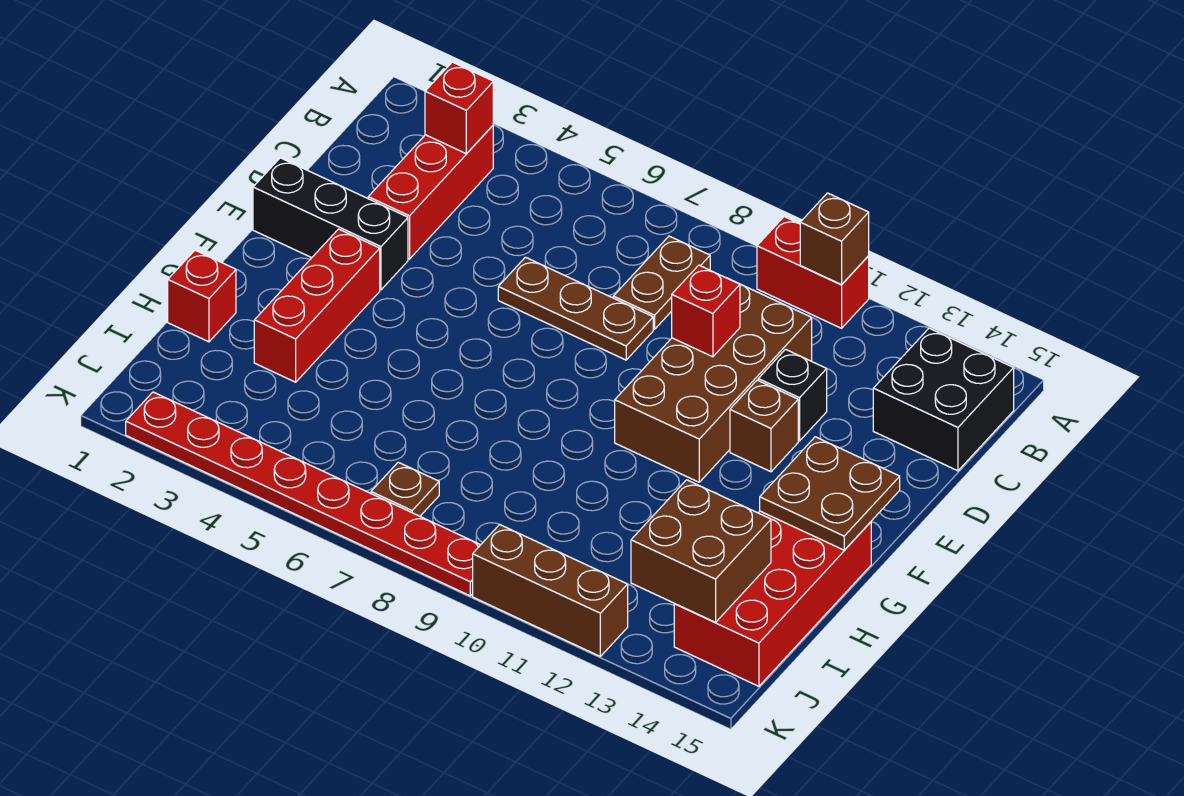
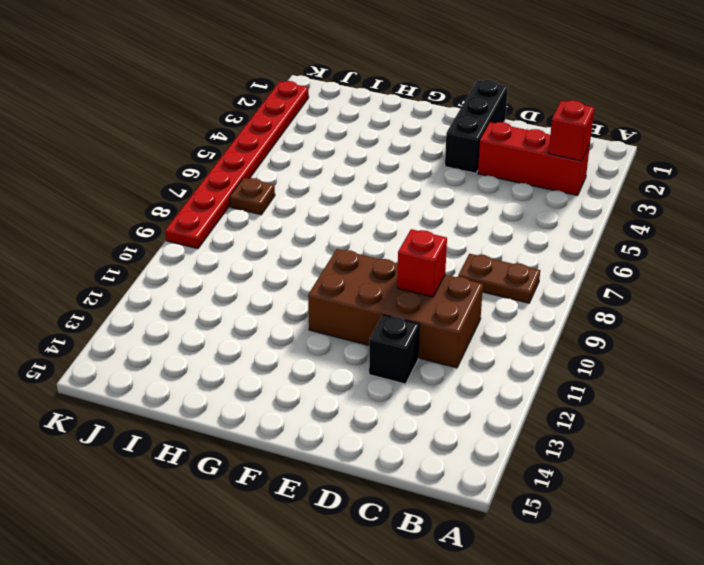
none -> red 1x2 brick [757,217,869,328]
none -> black 2x2 brick [873,328,1014,471]
none -> brown 1x3 plate [498,257,653,360]

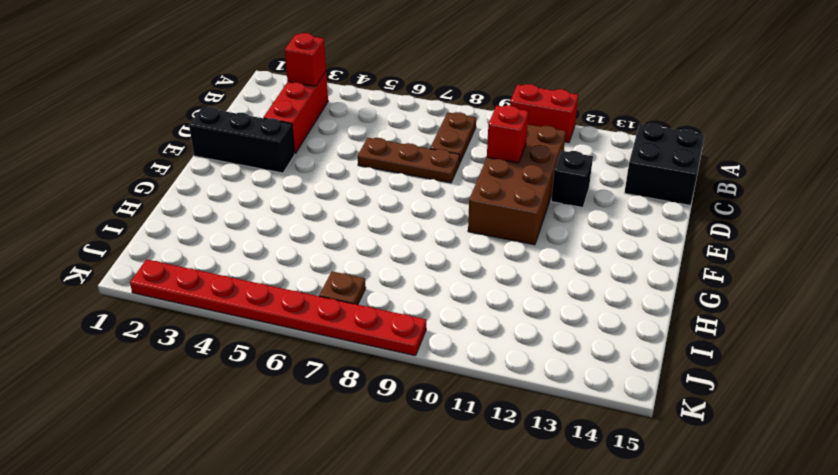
none -> brown 1x1 brick [730,380,798,472]
none -> red 1x3 brick [254,229,380,382]
none -> red 2x4 brick [674,511,871,686]

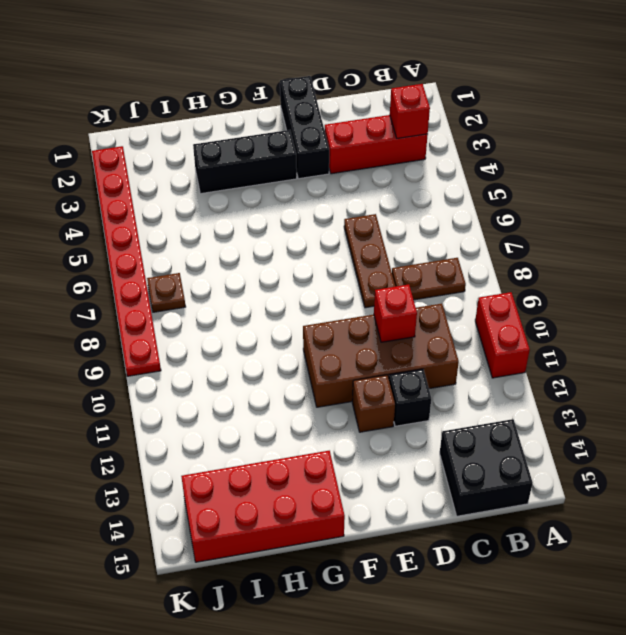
black 1x3 brick [193,130,297,194] -> red 1x3 brick [254,229,380,382]
none -> red 1x1 brick [168,250,236,342]
none -> brown 1x3 brick [473,525,628,656]
none -> brown 1x1 brick [800,193,869,285]

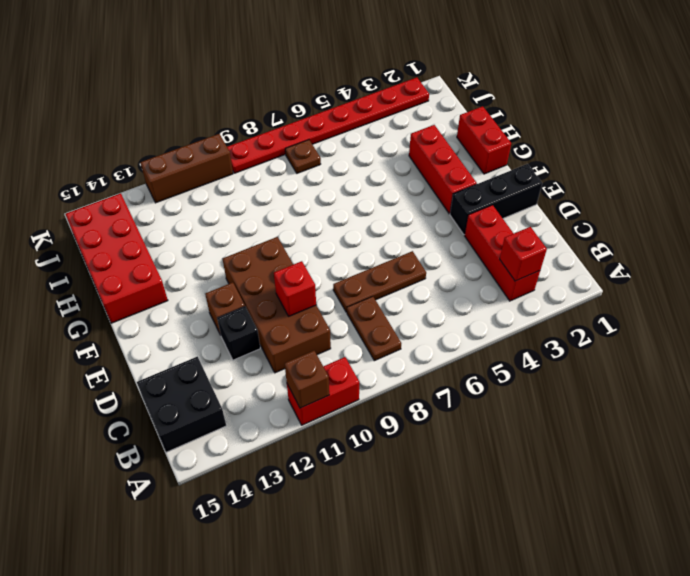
red 1x2 brick [457,106,511,174] -> red 1x1 brick [168,250,236,342]
none -> brown 2x2 plate [760,437,900,550]
none -> brown 2x2 brick [631,480,771,622]

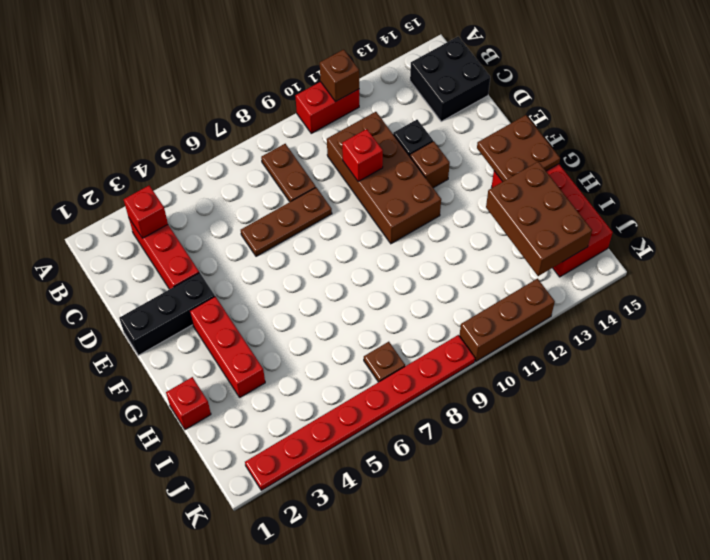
brown 2x3 brick [486,162,592,276] -> brown 2x2 brick [631,480,771,622]

